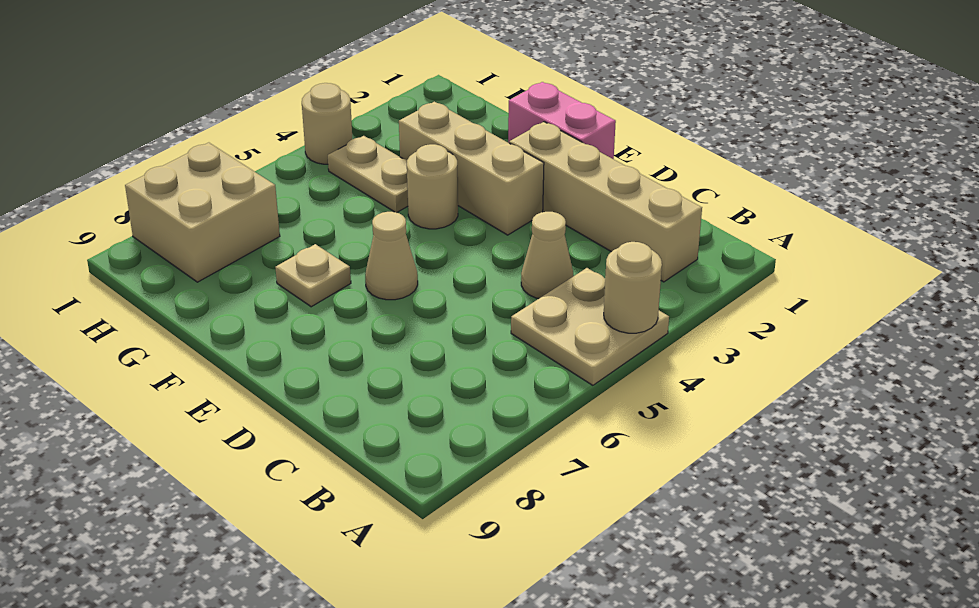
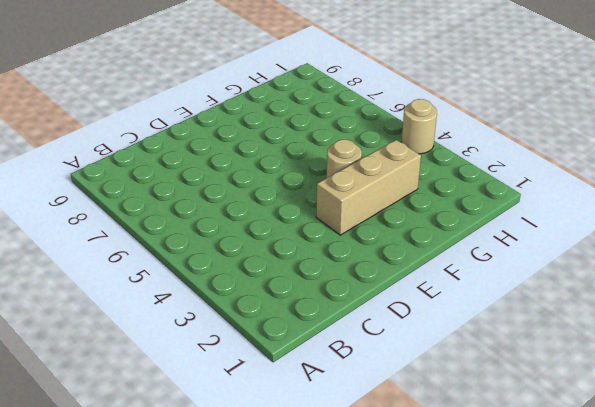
none -> tan 2x2 plate [511,268,669,385]
none -> tan 1x4 brick [509,122,702,282]
none -> tan 1x1 cone [521,212,574,299]

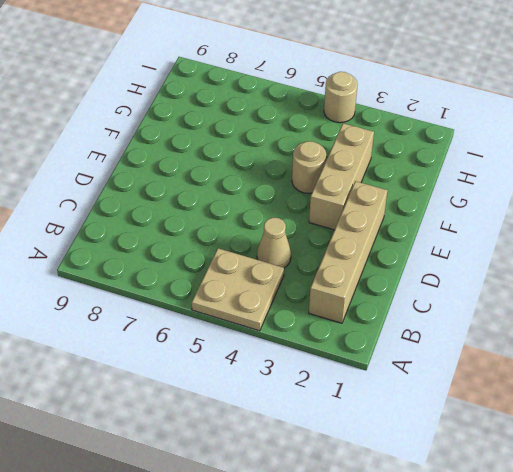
none -> pink 1x2 brick [508,82,616,159]
none -> tan 1x1 cone [365,212,418,300]
none -> tan 1x1 plate [275,244,351,307]

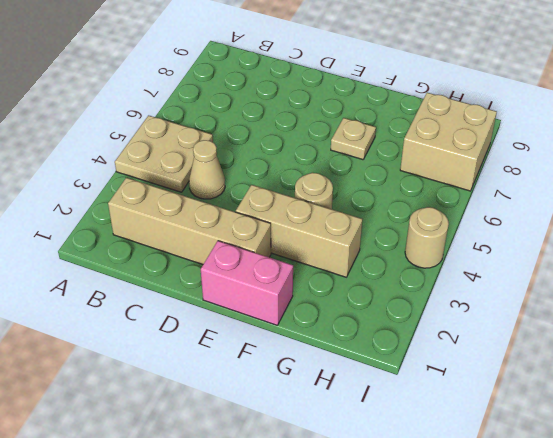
none -> tan 1x1 cone [365,212,418,300]
none -> tan 1x2 plate [328,136,408,213]
none -> tan 1x1 round brick [604,242,662,333]

